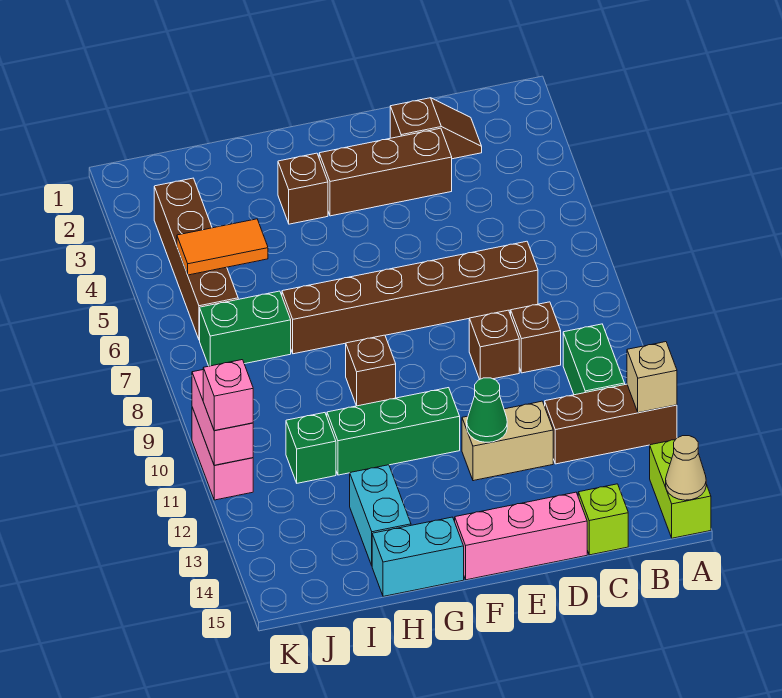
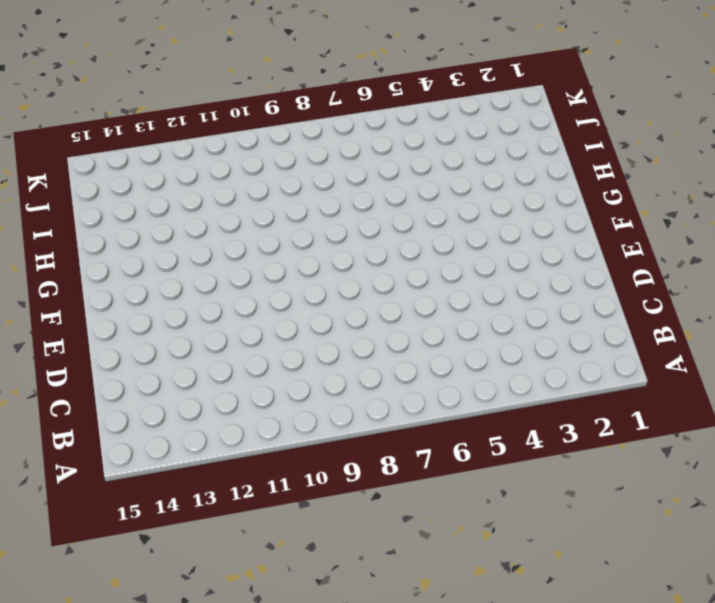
none -> brown 1x3 brick [545,384,677,464]
none -> lime 1x2 brick [650,440,711,538]
none -> green 1x2 brick [563,324,625,395]

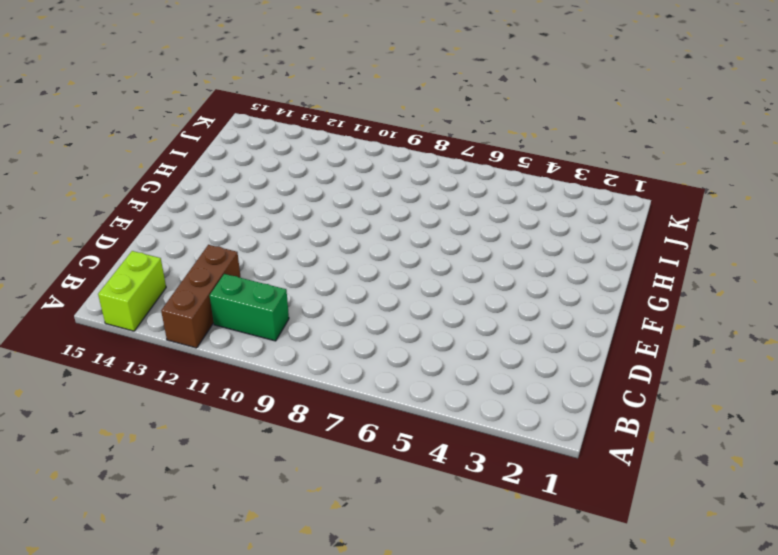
lime 1x2 brick [98,251,166,331] -> lime 1x2 brick turned to [650,440,711,538]
none -> brown 1x2 slope [390,98,482,159]
none -> brown 1x6 brick [282,241,538,354]
none -> brown 1x1 brick [511,302,561,373]

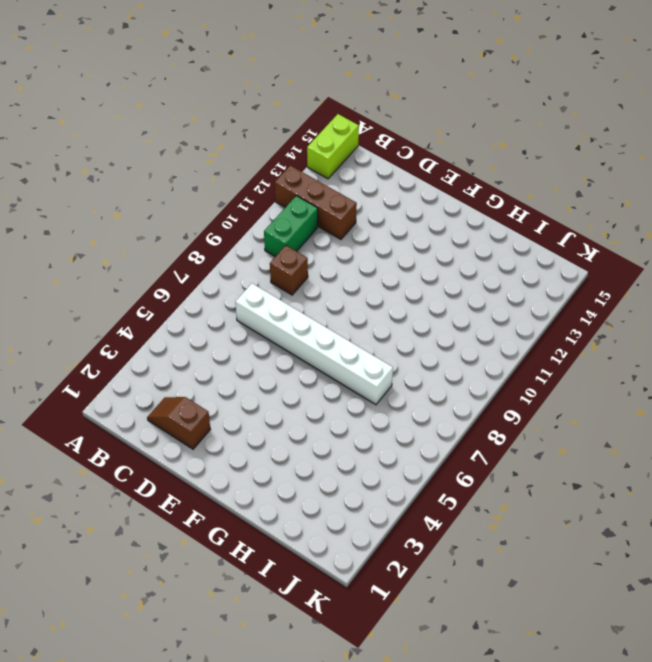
white 1x6 brick [235,283,393,405] -> brown 1x6 brick [282,241,538,354]
none -> lime 1x1 brick [578,484,628,555]
none -> brown 1x3 brick [319,128,452,216]
none -> brown 1x1 brick [469,310,519,379]

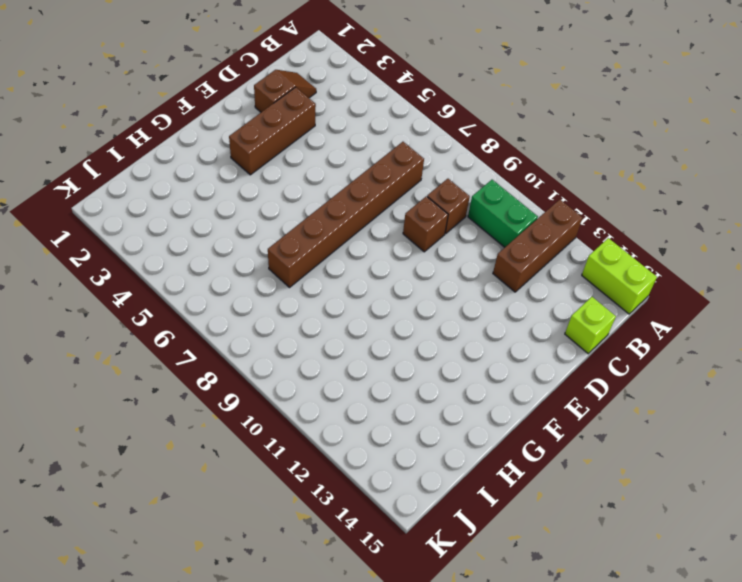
none -> tan 1x2 brick [462,401,553,481]
none -> pink 1x3 brick [455,492,587,580]
none -> green 1x3 brick [327,388,460,475]

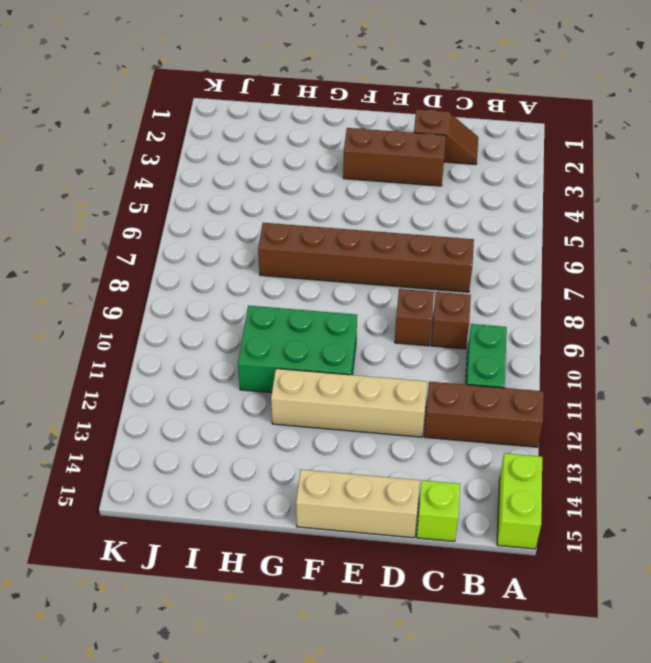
tan 1x4 brick [271,369,427,437] -> tan 1x2 brick [462,401,553,481]
tan 1x3 brick [296,470,420,538] -> pink 1x3 brick [455,492,587,580]
green 2x3 brick [238,306,357,393] -> green 1x3 brick [327,388,460,475]
none -> brown 1x1 brick [278,153,328,224]
none -> brown 1x1 brick [346,335,396,406]
none -> cyan 1x2 brick [372,517,464,596]

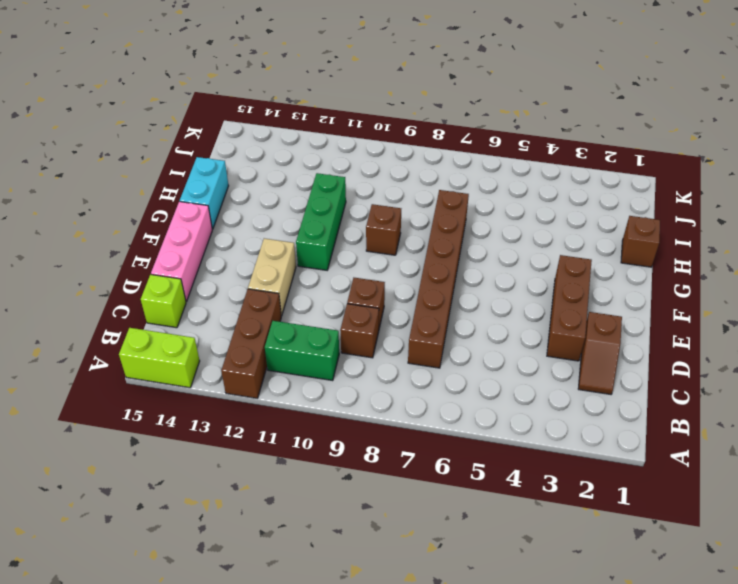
brown 1x1 brick [621,216,660,267] -> brown 1x1 brick moved to [278,153,328,224]
none -> cyan 1x2 brick [350,465,411,565]
none -> green 1x2 brick [200,291,291,366]
none -> green 1x1 brick [286,413,336,483]

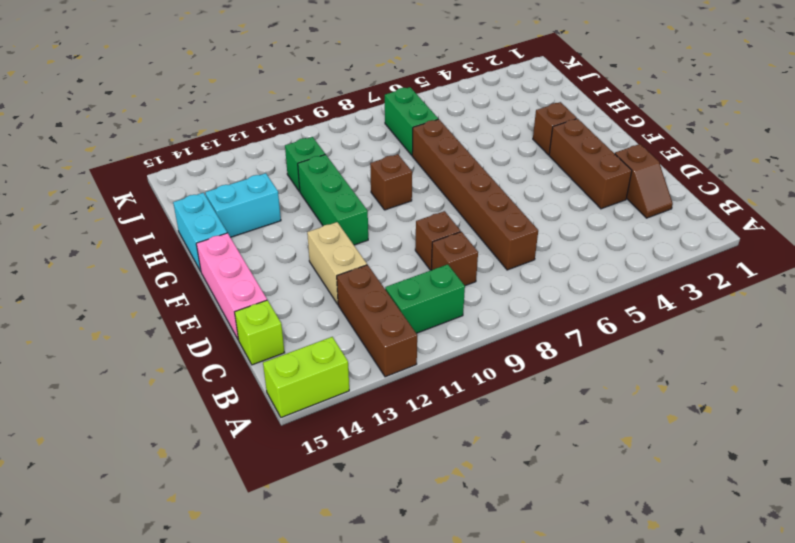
none -> brown 1x4 brick [154,178,238,340]
none -> pink 1x2 brick [192,408,253,500]
none -> tan 1x1 brick [627,342,677,413]

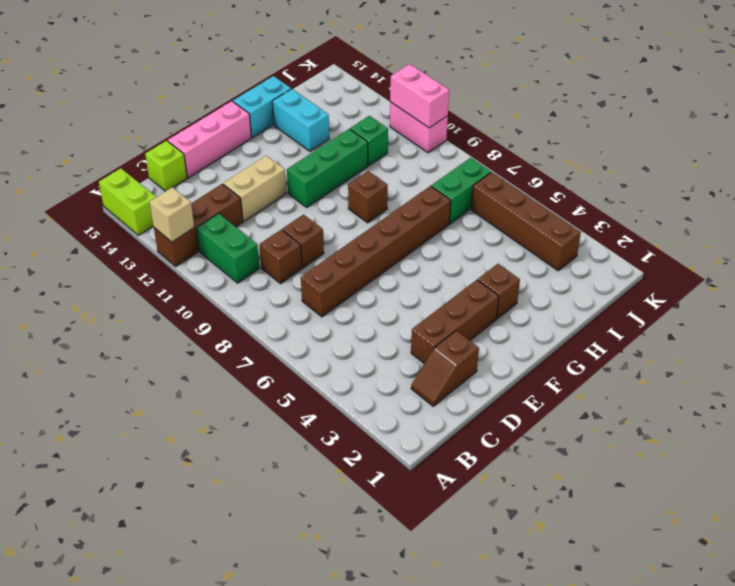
none -> tan 1x1 cone [666,436,706,500]
none -> green 1x1 cone [467,378,507,442]
none -> orange 1x2 tile [177,219,268,275]

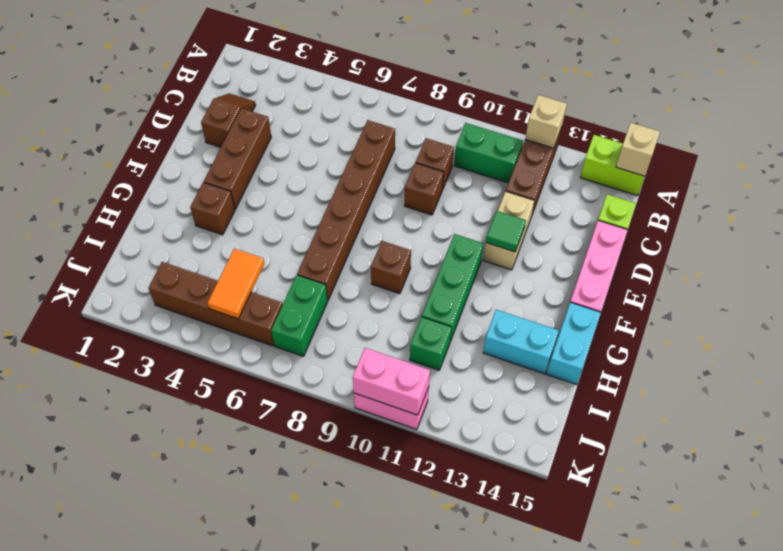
tan 1x1 brick [616,123,660,176] -> tan 1x1 cone [666,436,706,500]
green 1x1 tile [486,211,526,252] -> green 1x1 cone [467,378,507,442]
none -> pink 1x1 brick [203,360,253,431]

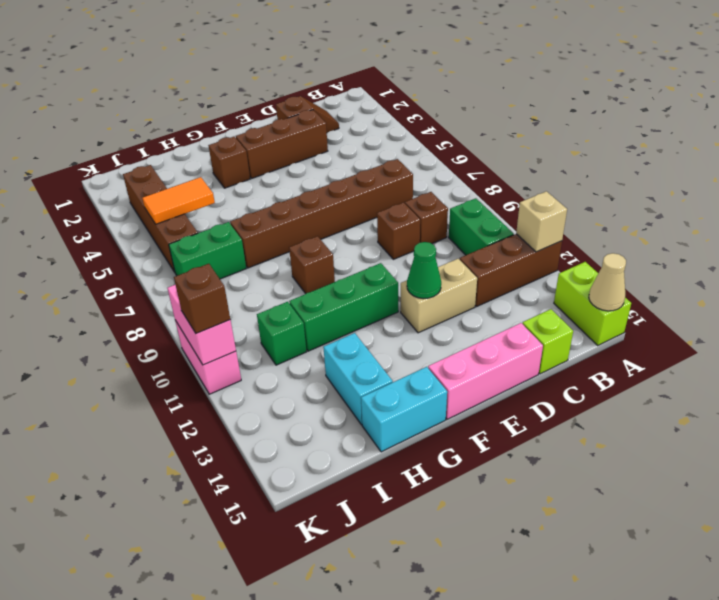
brown 1x1 brick [174,264,230,333] -> pink 1x1 brick [203,360,253,431]

